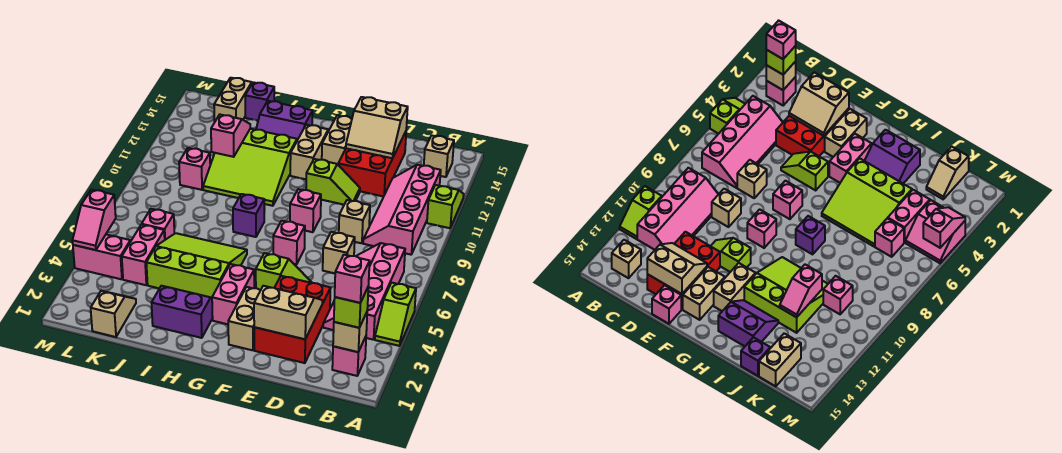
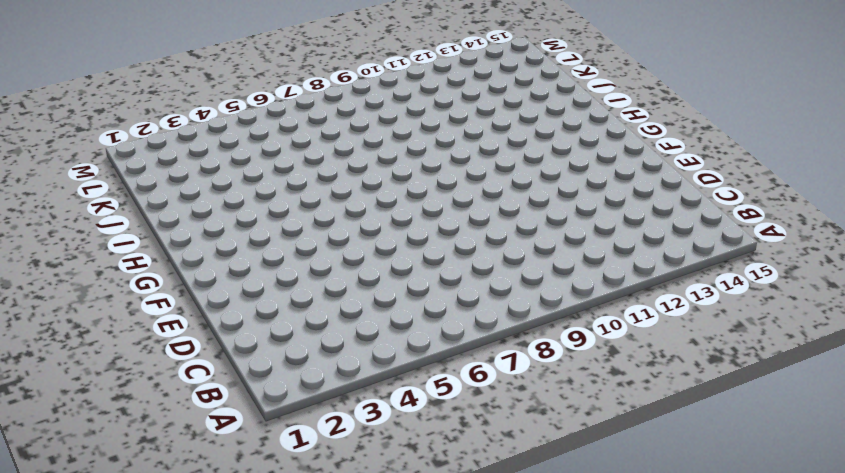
none -> lime 1x2 slope [375,283,416,346]
none -> lime 1x2 slope [427,185,464,228]
none -> pink 1x1 brick [332,337,366,376]
none -> pink 2x4 slope [323,243,405,340]

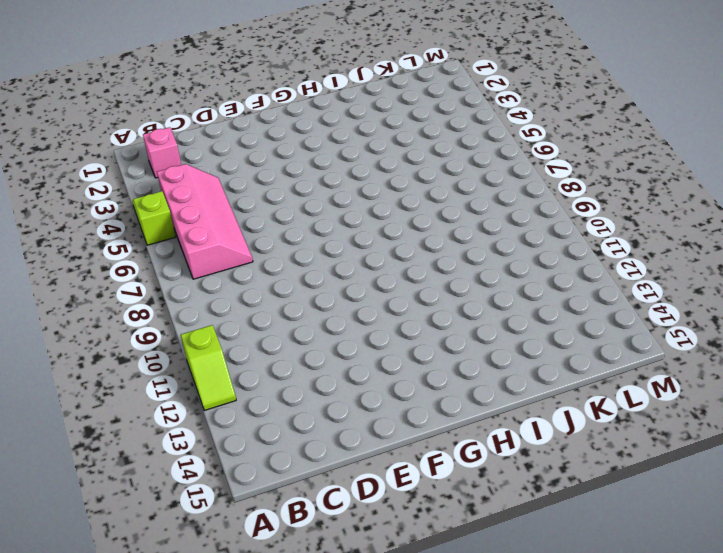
none -> pink 2x4 slope [363,165,441,255]
none -> tan 1x1 brick [424,135,454,177]
none -> red 2x3 brick [254,276,331,363]
none -> tan 1x1 brick [323,232,355,273]

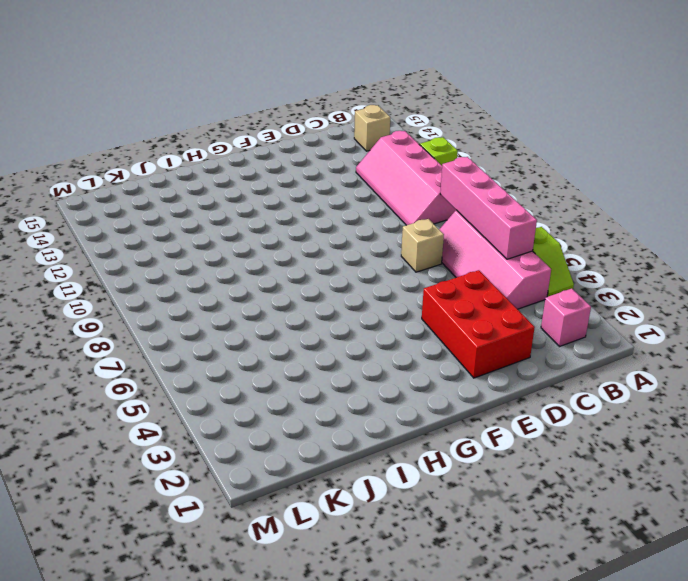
pink 1x4 brick [440,157,537,259] -> none
none -> tan 1x1 brick [339,200,370,243]
none -> red 2x3 brick [338,132,406,197]
none -> lime 1x2 slope [256,253,312,290]
none -> lime 1x2 slope [306,159,360,205]

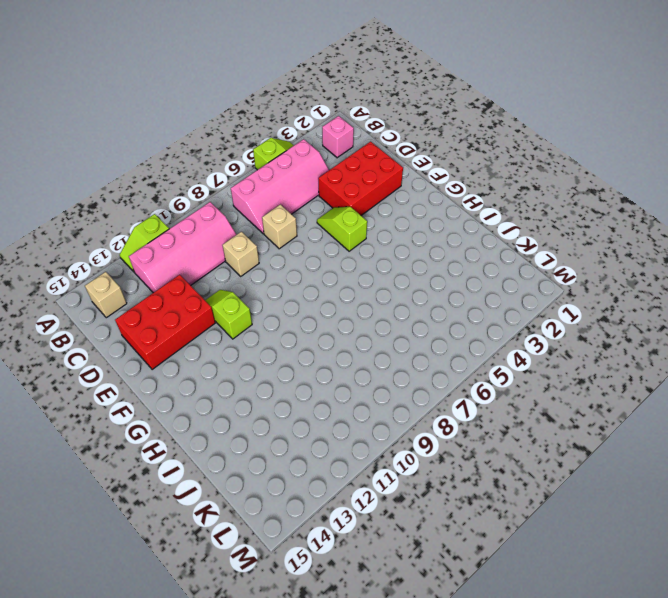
none -> pink 1x1 brick [652,285,681,324]
none -> tan 1x2 brick [228,287,261,350]
none -> pink 1x1 brick [273,221,305,264]
none -> pink 1x1 brick [290,189,321,232]

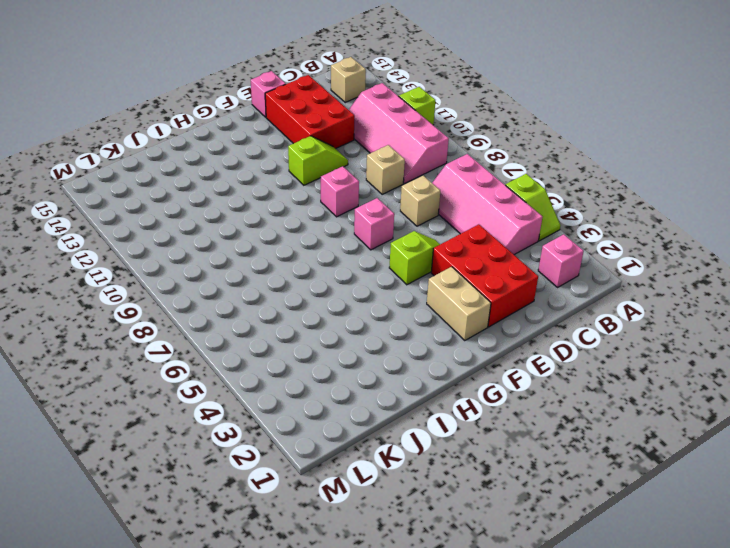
none -> tan 1x2 brick [322,116,352,164]
none -> pink 1x2 brick [212,264,254,324]
none -> tan 1x2 brick [290,125,328,179]
none -> purple 2x2 slope [151,286,213,338]

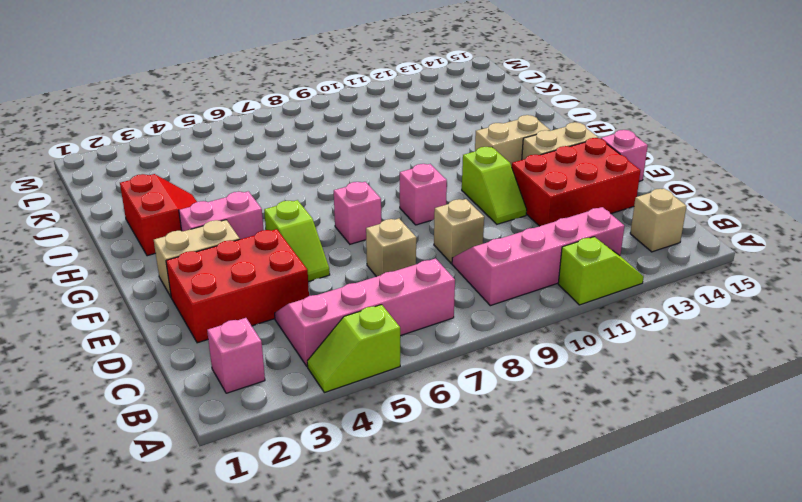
red 2x2 slope [120,174,197,256] -> purple 2x2 slope [151,286,213,338]
none -> lime 3x3 slope [146,233,247,298]
none -> purple 1x1 brick [233,194,264,237]
none -> lime 3x3 slope [203,129,297,206]
none -> purple 2x2 slope [256,101,313,140]

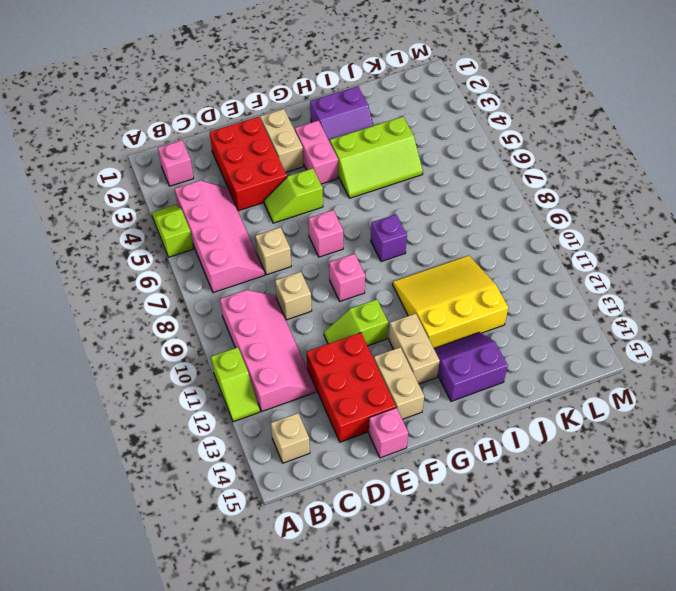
lime 2x3 slope [330,117,423,198] -> lime 3x3 slope [146,233,247,298]
yellow 3x3 slope [393,256,508,348] -> lime 3x3 slope [203,129,297,206]
none -> purple 1x1 brick [245,82,274,121]
none -> tan 1x2 slope [91,291,136,337]
none -> pink 1x2 brick [122,225,165,285]
none -> pink 1x1 brick [142,209,174,240]

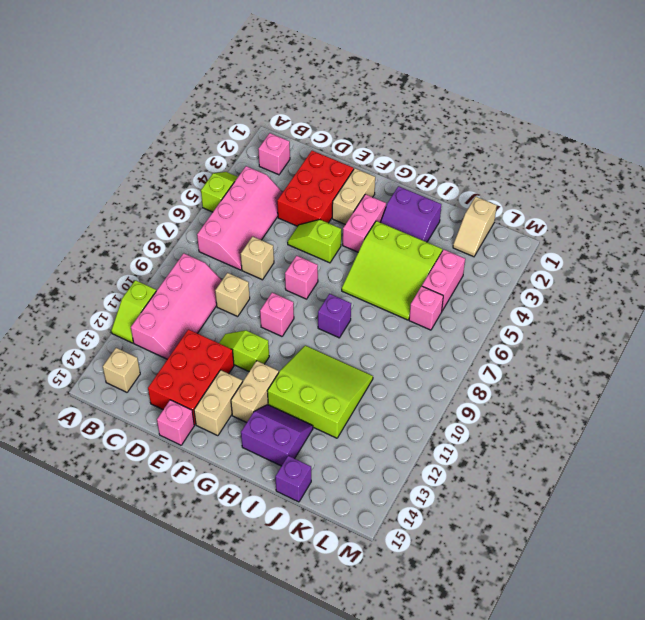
none -> pink 1x1 brick [179,148,210,190]
none -> tan 1x2 brick [214,78,252,122]
none -> pink 2x2 slope [73,234,131,279]
none -> tan 1x1 brick [333,312,367,352]

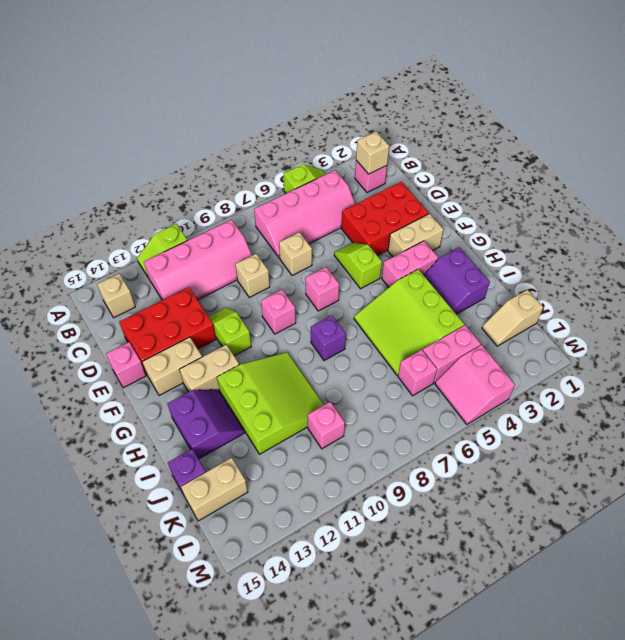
none -> tan 2x2 slope [254,286,322,339]
none -> tan 2x2 slope [346,97,408,158]
none -> pink 1x2 slope [211,115,250,157]
none -> pink 1x2 slope [72,190,116,250]

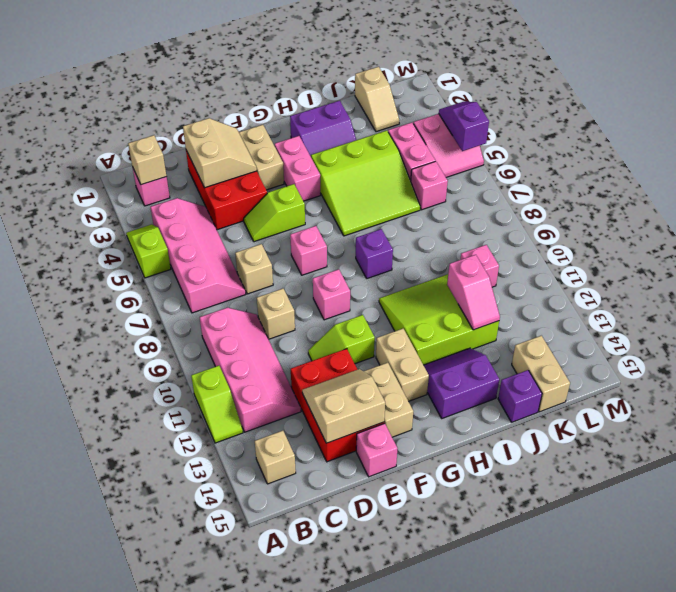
tan 2x2 slope [183,118,257,188] -> tan 2x2 slope turned to [254,286,322,339]
purple 1x2 slope [439,102,489,151] -> pink 1x2 slope [72,190,116,250]
none -> lime 1x1 brick [334,288,368,328]
none -> pink 1x1 brick [335,255,370,303]

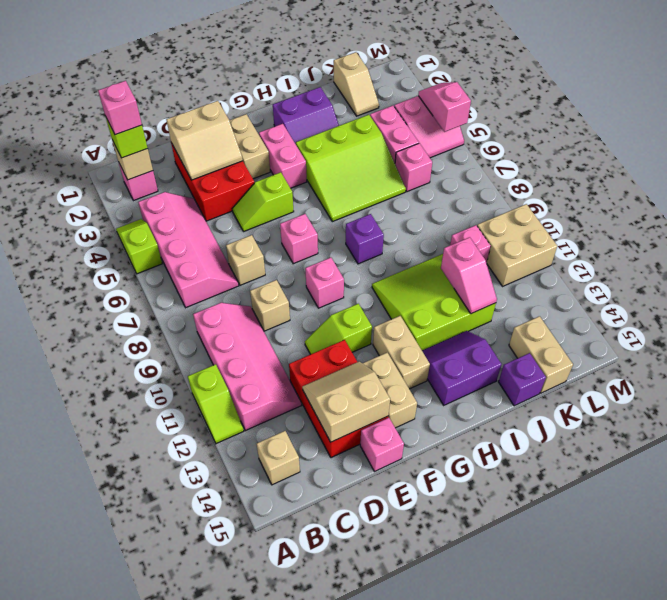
tan 2x2 brick [477,204,557,286] -> none

